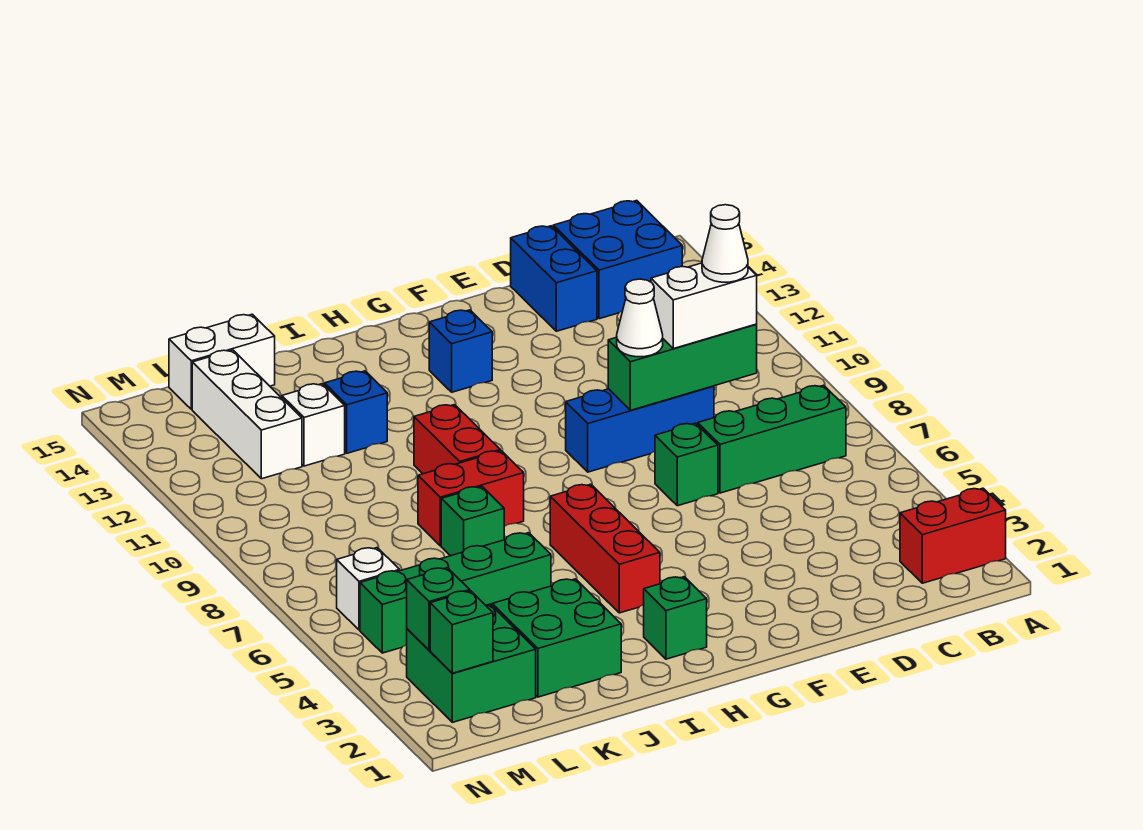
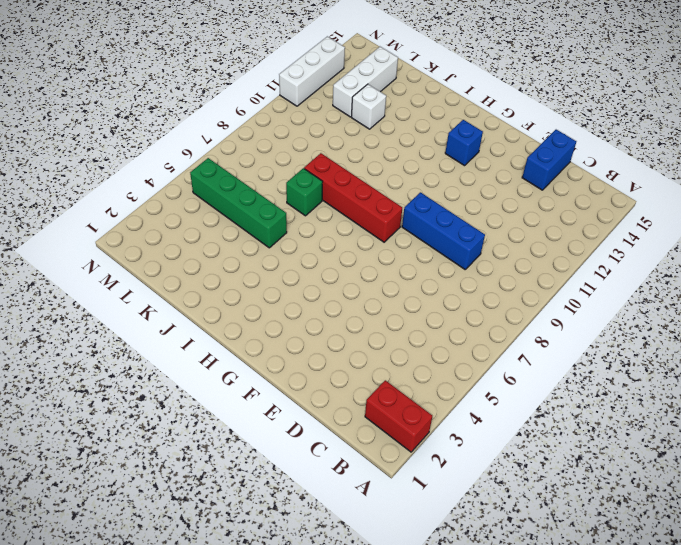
red 1x4 brick [304,153,402,242] -> red 1x2 brick [418,451,524,546]
white 1x3 brick [279,36,345,106] -> none
none -> green 1x3 brick [698,385,846,493]
none -> blue 2x2 brick [553,201,682,319]
none -> green 1x1 brick [655,423,718,506]

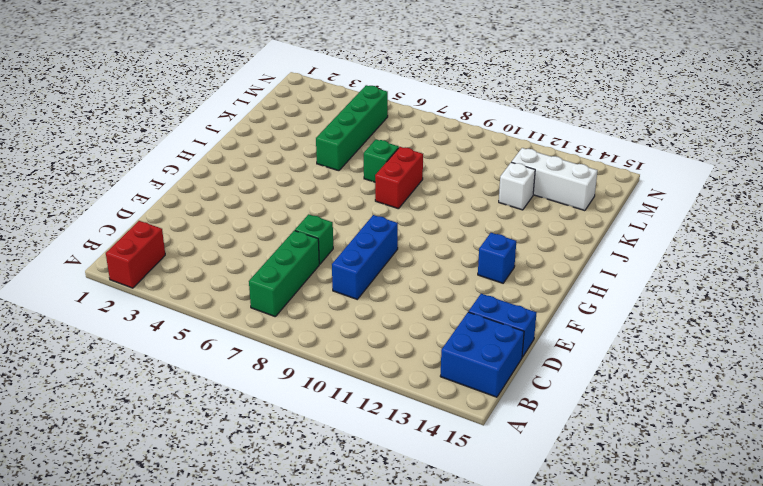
none -> green 1x1 brick [644,577,707,659]
none -> red 1x3 brick [550,484,660,613]
none -> red 1x2 brick [414,405,500,474]

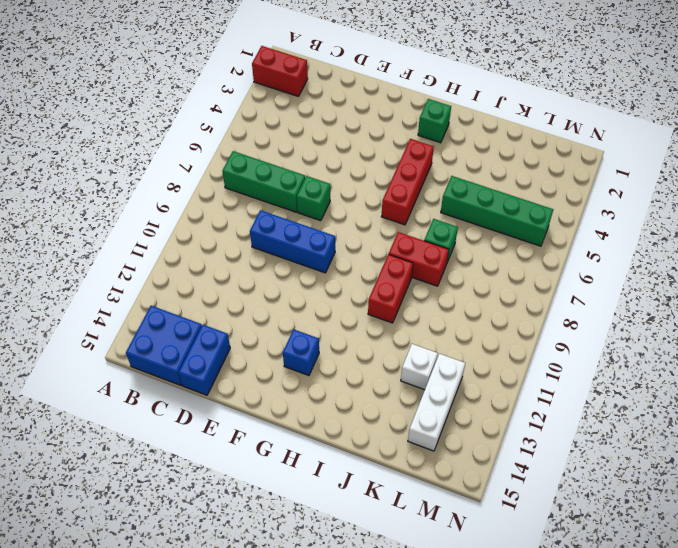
none -> green 2x2 brick [492,579,621,697]
none -> blue 1x1 brick [325,371,387,453]
none -> white 1x2 brick [169,314,275,409]

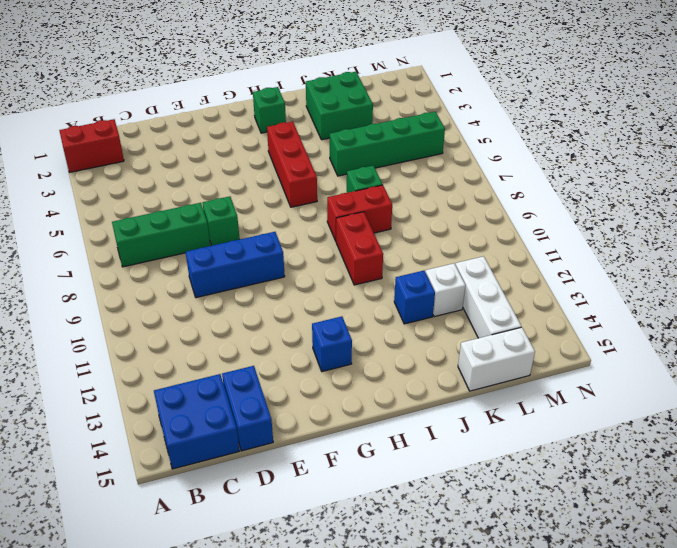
none -> green 2x2 brick [407,604,536,722]
none -> white 1x1 brick [337,548,400,630]
none -> green 1x3 brick [608,324,757,410]

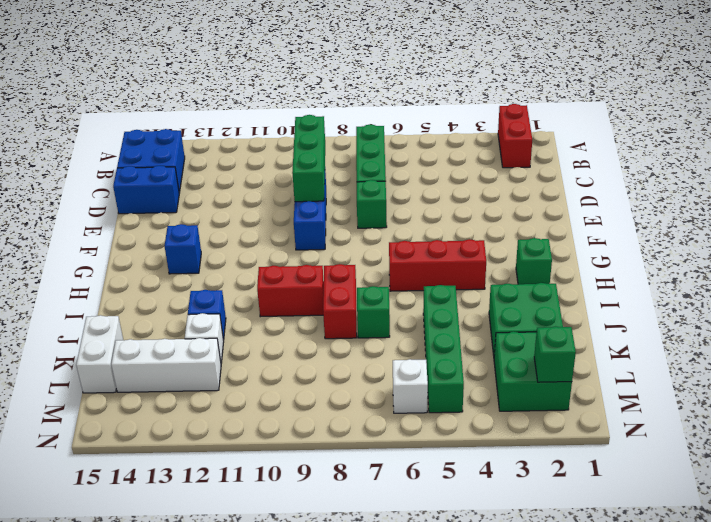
none -> green 1x1 brick [407,568,470,650]
none -> white 1x2 brick [651,263,757,349]
none -> white 1x1 cone [617,279,663,357]

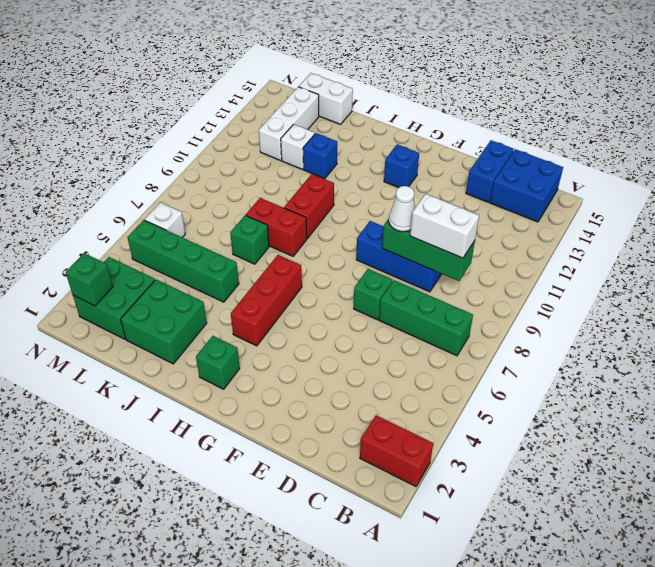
none -> green 1x1 brick [407,568,470,650]
none -> white 1x1 cone [702,205,748,282]

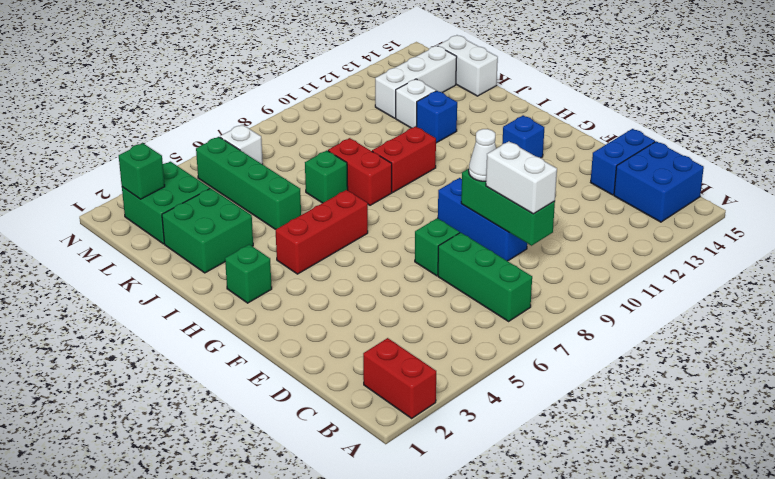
none -> green 1x1 brick [407,568,470,650]
none -> white 1x1 cone [702,205,748,282]

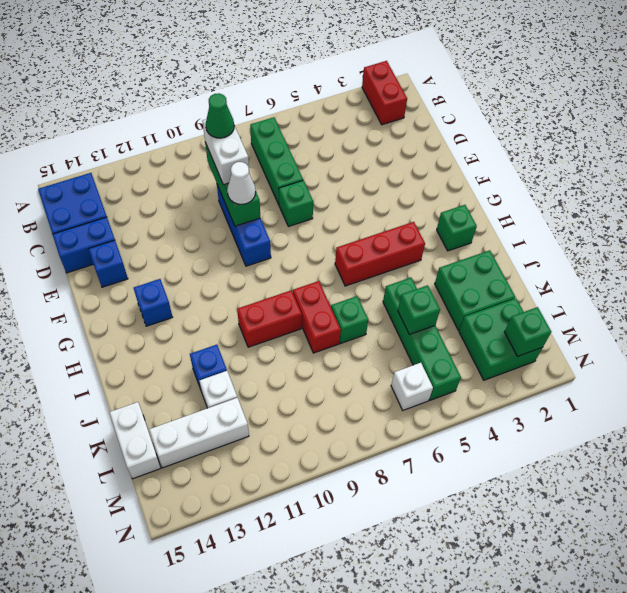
green 1x1 cone [206,93,235,138] -> white 1x1 cone [702,205,748,282]
blue 1x1 brick [89,240,128,287] -> none
green 1x1 brick [398,285,440,334] -> green 1x1 brick moved to [407,568,470,650]

